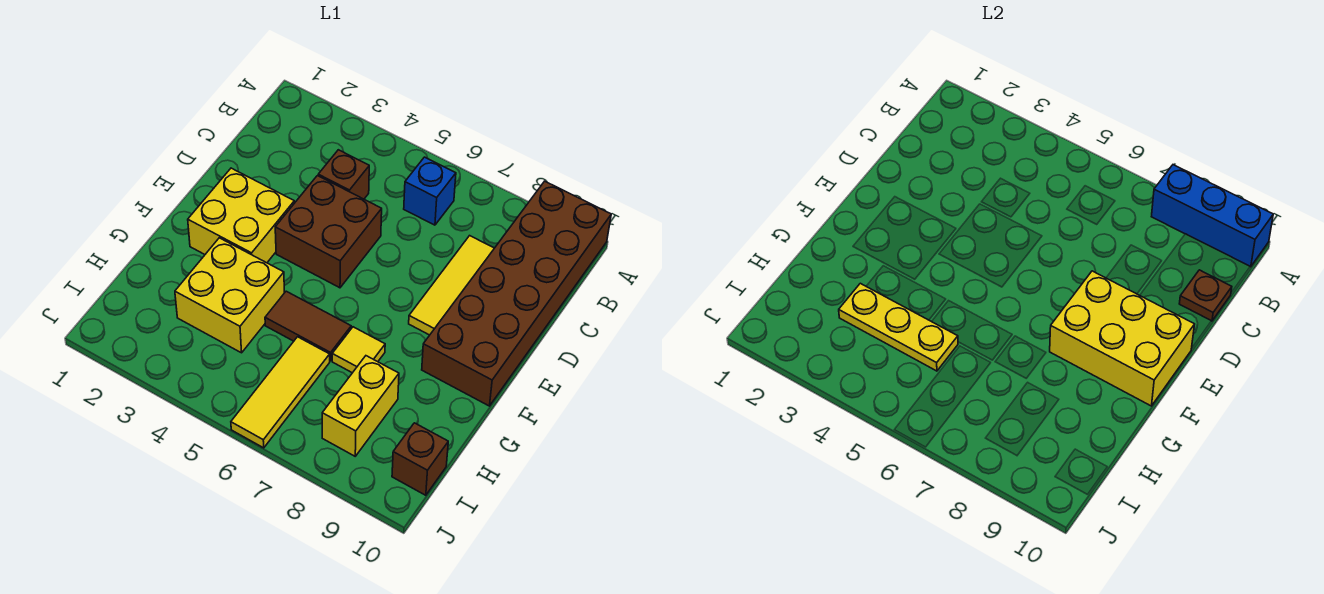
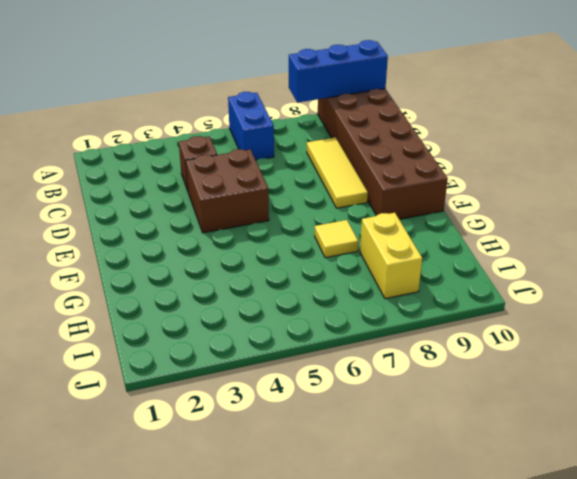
blue 1x2 brick [228,92,274,160] -> blue 1x1 brick [404,157,456,225]
none -> yellow 2x2 brick [188,168,294,263]
none -> yellow 2x2 brick [175,238,284,353]
none -> brown 1x2 tile [265,291,351,361]

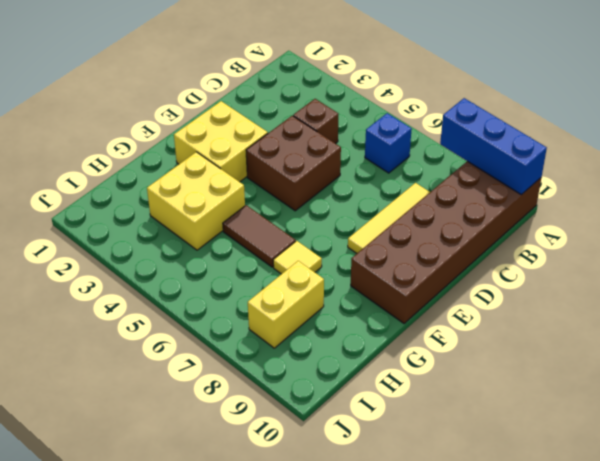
none -> yellow 1x3 tile [231,337,330,448]
none -> brown 1x1 brick [392,423,448,495]
none -> brown 1x1 plate [1179,270,1232,321]

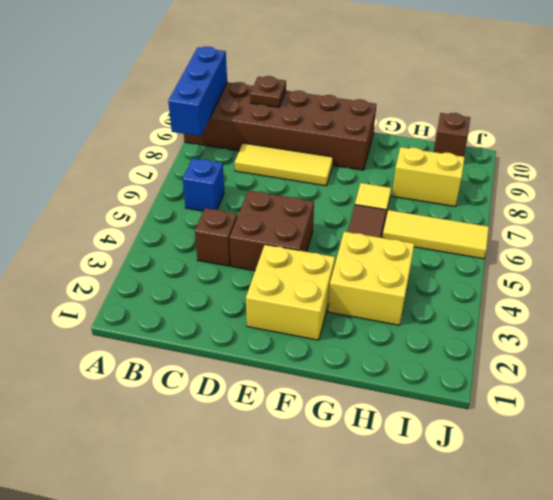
none -> yellow 2x3 brick [1050,271,1195,406]
none -> yellow 1x3 plate [839,283,958,371]

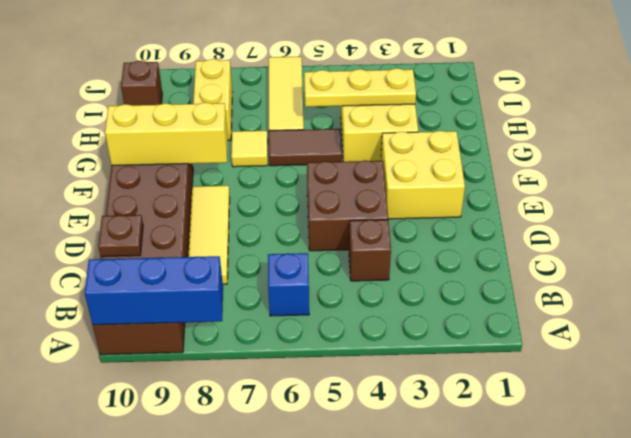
yellow 1x3 brick [105,102,228,166] -> yellow 2x3 brick [1050,271,1195,406]

